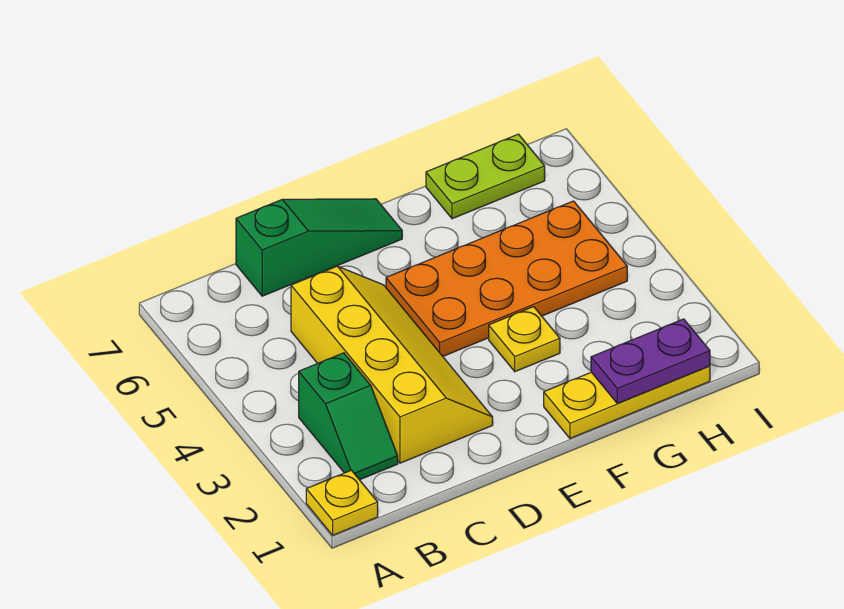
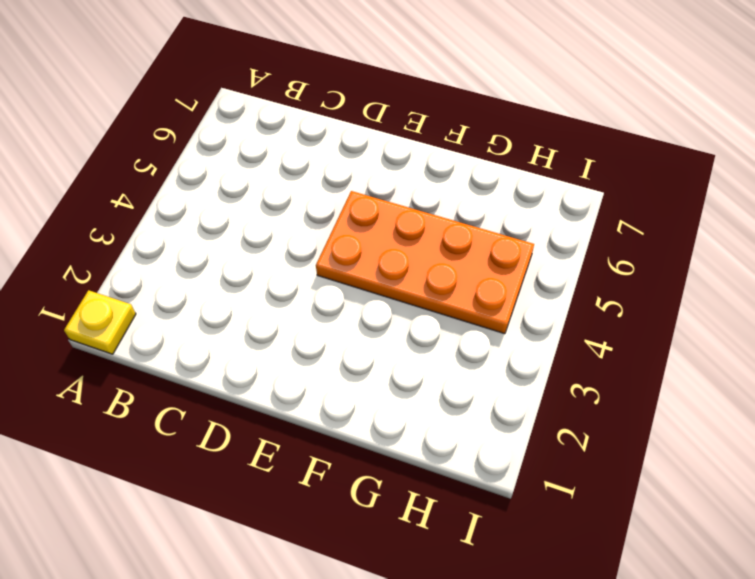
none -> green 1x2 slope [299,353,398,480]
none -> yellow 2x4 slope [291,266,493,463]

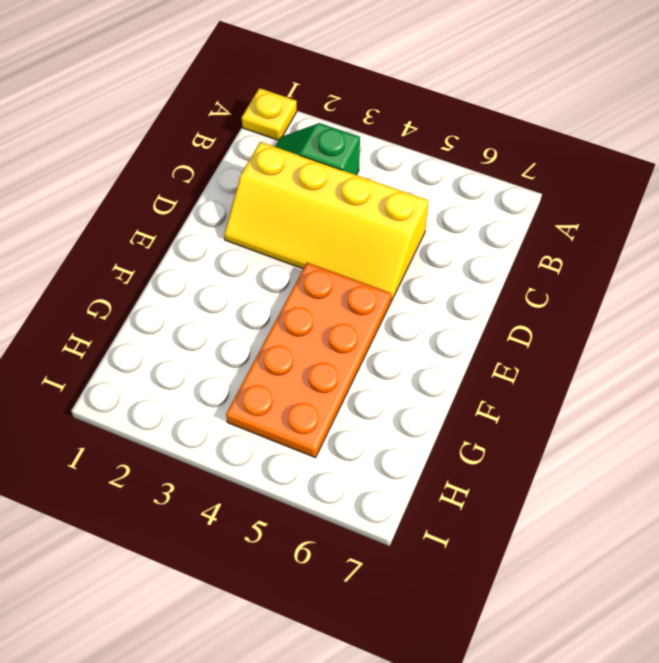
none -> green 1x3 slope [236,199,402,296]
none -> yellow 1x3 plate [544,366,710,438]

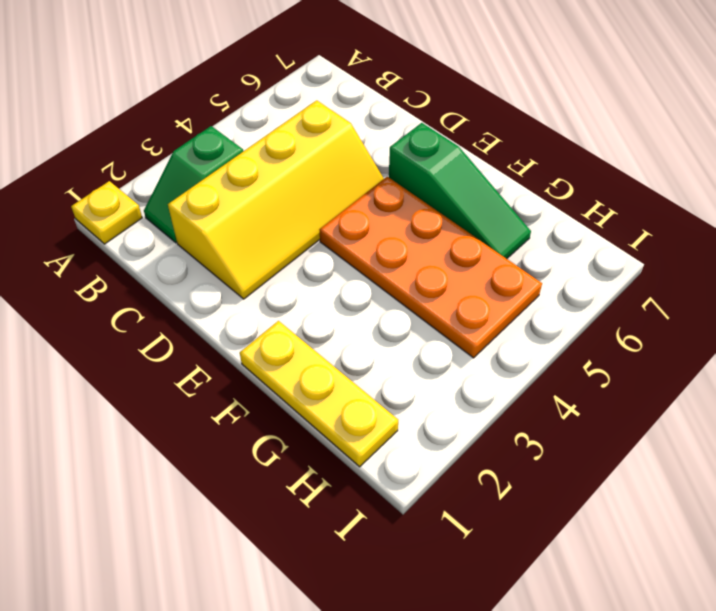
green 1x3 slope [389,123,531,259] -> green 1x3 slope moved to [236,199,402,296]
none -> yellow 1x1 plate [489,307,560,372]
none -> lime 1x2 plate [426,134,545,219]

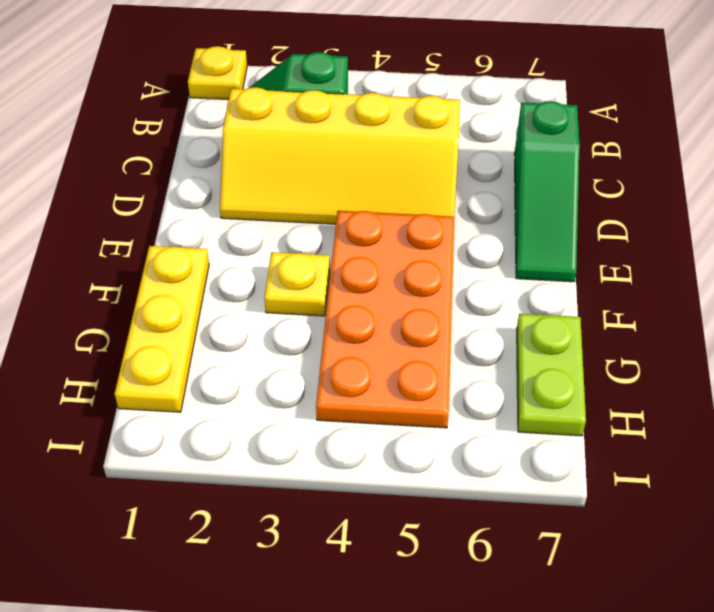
none -> purple 1x2 plate [591,319,710,403]

